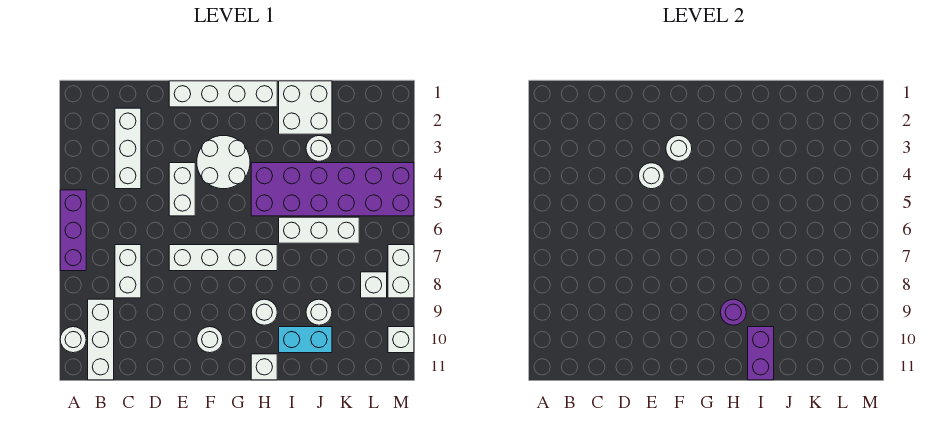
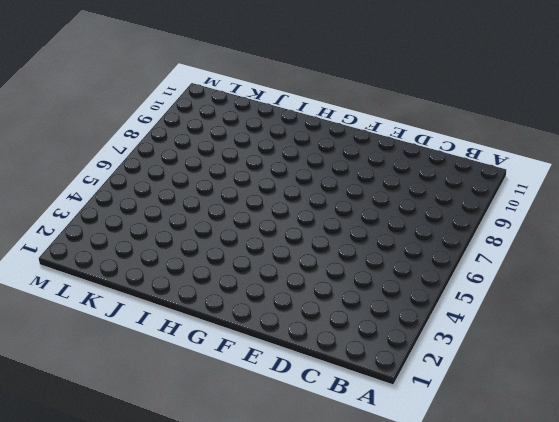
none -> purple 1x3 brick [60,190,86,271]
none -> white 1x1 round brick [60,327,86,353]
none -> white 1x3 brick [88,299,114,380]

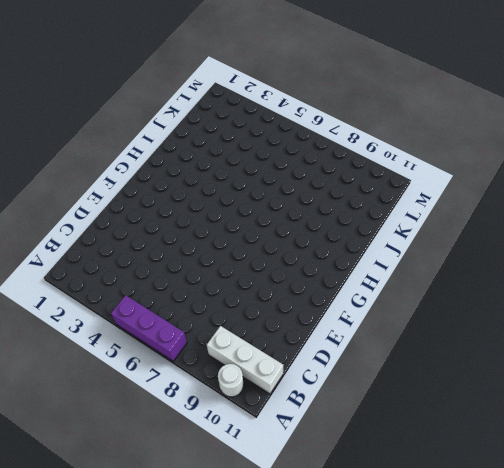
none -> white 1x3 brick [115,108,141,189]
none -> white 1x2 brick [115,245,141,298]
none -> white 1x4 brick [169,81,277,107]

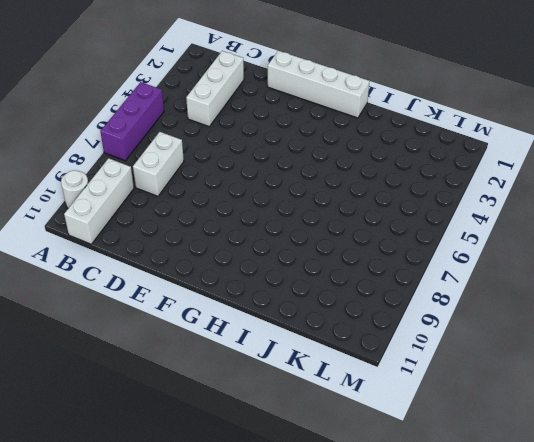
none -> white 1x2 brick [169,163,195,216]
none -> white 1x4 brick [169,245,277,271]
none -> white 2x2 round brick [197,136,250,189]

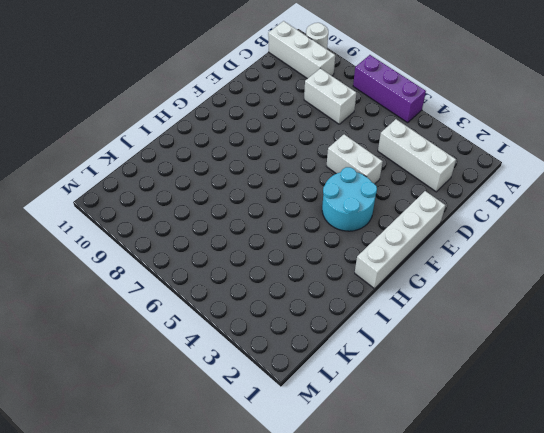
cyan 2x2 round brick [322,167,377,231] -> white 2x2 round brick [197,136,250,189]
none -> white 1x4 brick [169,245,277,271]
none -> white 1x1 round brick [197,327,223,353]
none -> purple 2x6 brick [251,163,414,216]

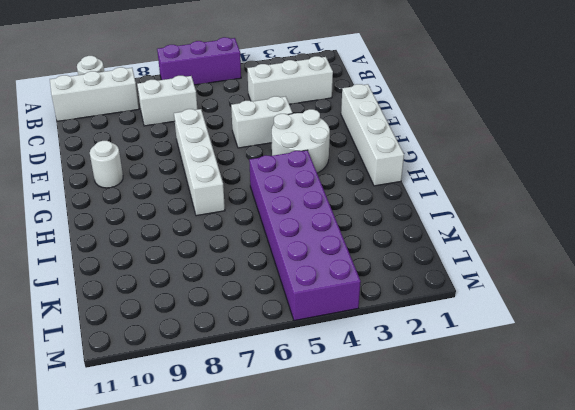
none -> white 1x1 round brick [251,299,277,325]
none -> white 1x1 brick [251,354,277,380]
none -> white 2x2 brick [279,81,332,134]

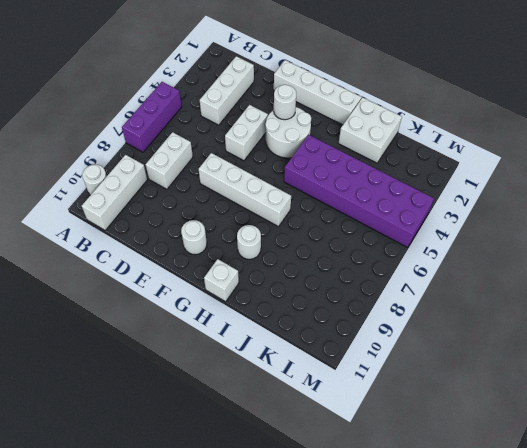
none -> white 1x3 brick [279,217,359,243]
none -> cyan 1x2 brick [279,327,332,353]
none -> white 1x1 round brick [306,136,332,161]

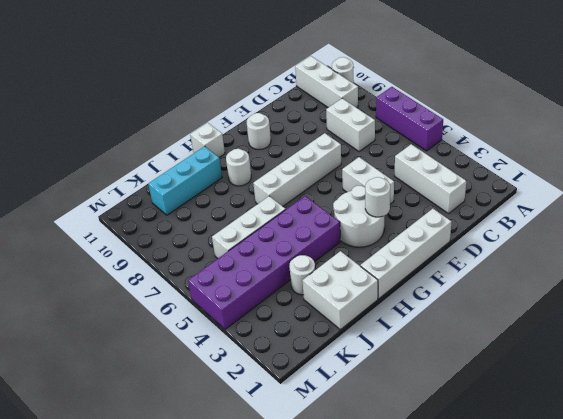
cyan 1x3 brick [148,146,222,215] -> cyan 1x2 brick [279,327,332,353]
none -> white 1x1 round brick [306,299,332,325]
none -> white 1x1 brick [361,272,387,298]
none -> white 1x2 brick [388,245,414,298]

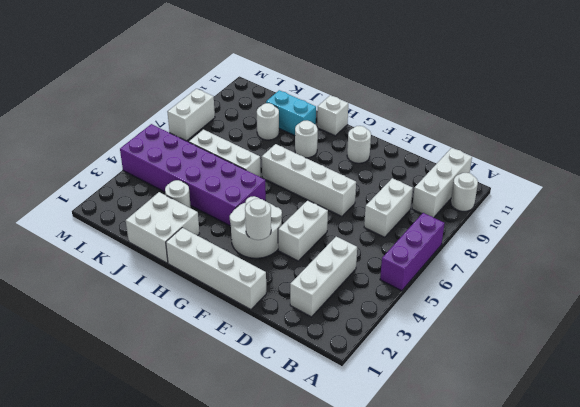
none -> white 1x1 brick [361,272,387,298]
none -> white 1x1 brick [388,327,414,353]
none -> white 1x1 round brick [639,163,664,189]

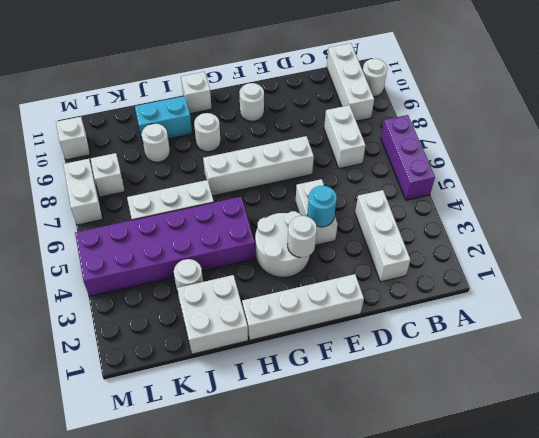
cyan 1x1 round brick [307,186,337,227] -> white 1x1 round brick [639,163,664,189]
none -> purple 1x1 round brick [720,299,746,325]
none -> purple 1x2 brick [748,327,774,380]

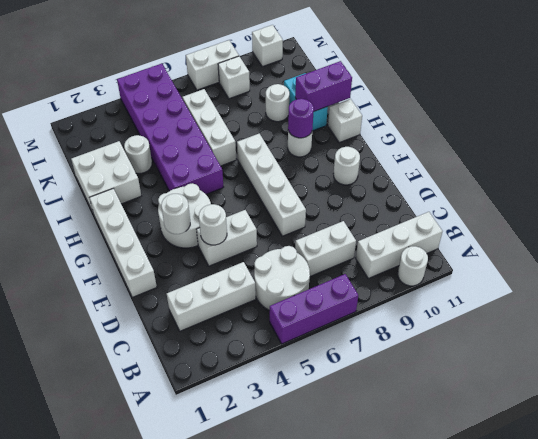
white 2x2 round brick [254,246,310,310] -> none

